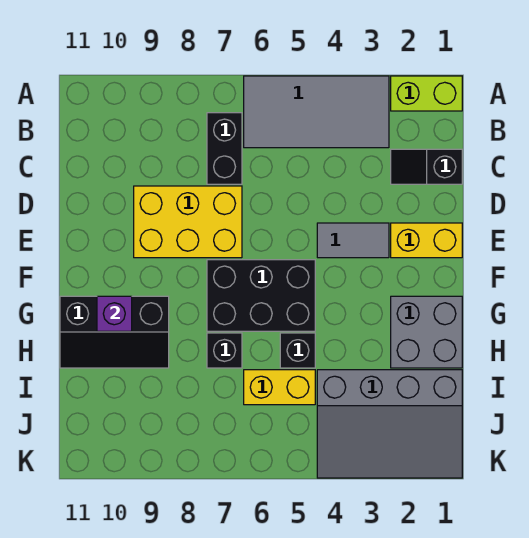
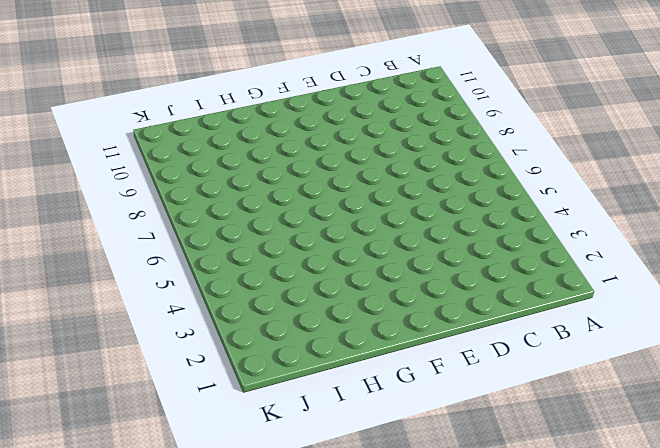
none -> lime 1x2 brick [391,76,462,111]
none -> grey 2x4 tile [244,76,389,148]
none -> black 1x2 brick [207,113,242,184]

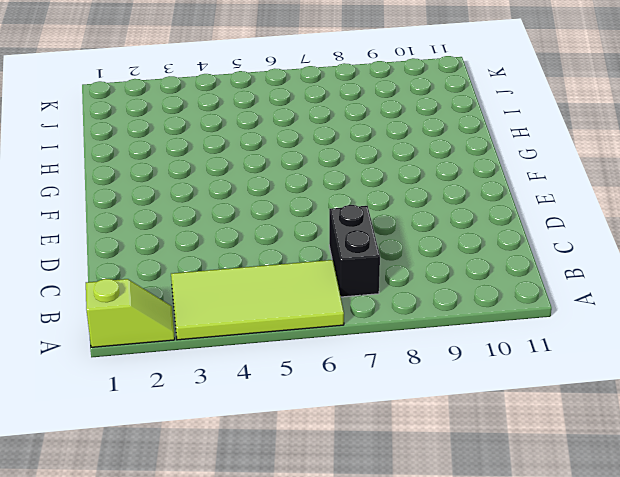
lime 1x2 slope [86,279,175,347] -> lime 1x2 brick [391,76,462,111]
lime 2x4 tile [171,260,344,340] -> grey 2x4 tile [244,76,389,148]
none -> black 1x2 slope [391,149,462,184]
none -> yellow 2x3 brick [134,186,242,258]
none -> yellow 1x2 brick [391,223,462,258]

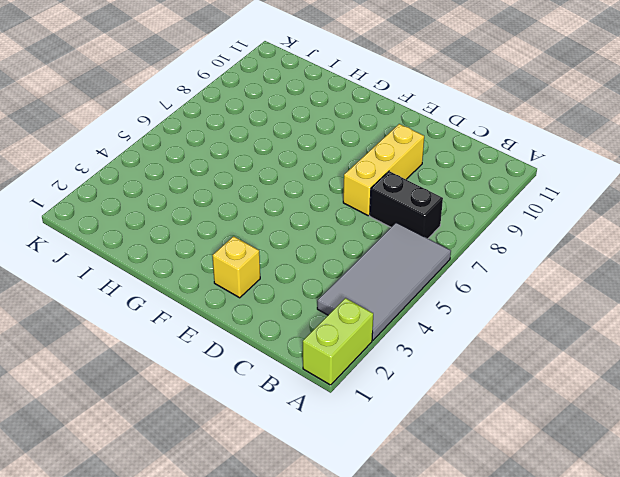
yellow 1x3 brick [343,124,424,216] -> yellow 2x3 brick [134,186,242,258]
yellow 1x1 brick [212,236,260,298] -> yellow 1x2 brick [391,223,462,258]
none -> black 1x2 slope [391,149,462,184]
none -> grey 1x2 tile [317,223,389,258]
none -> black 2x3 brick [207,260,315,331]

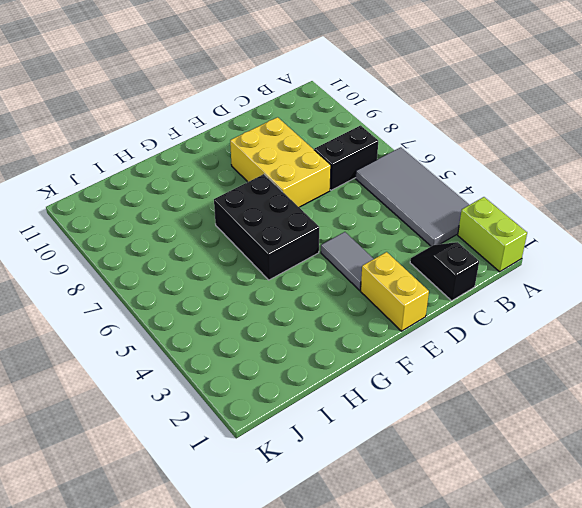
none -> grey 2x2 brick [391,296,462,368]
none -> black 2x3 slope [60,296,169,368]
none -> black 1x1 brick [280,333,315,368]

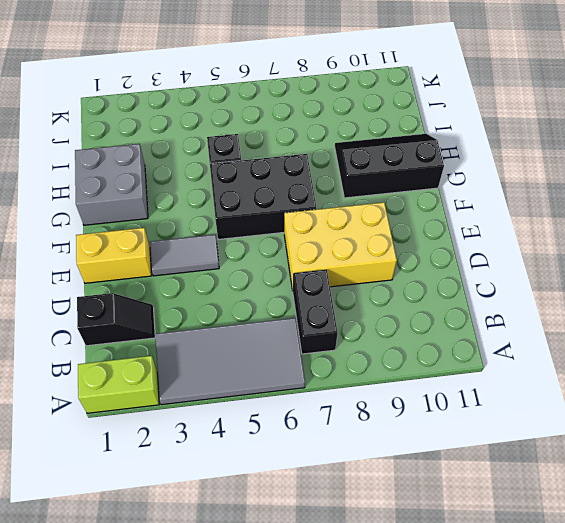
none -> black 1x1 brick [207,333,242,368]
none -> grey 3x4 slope [317,370,462,478]
none -> yellow 1x2 brick [244,370,315,405]

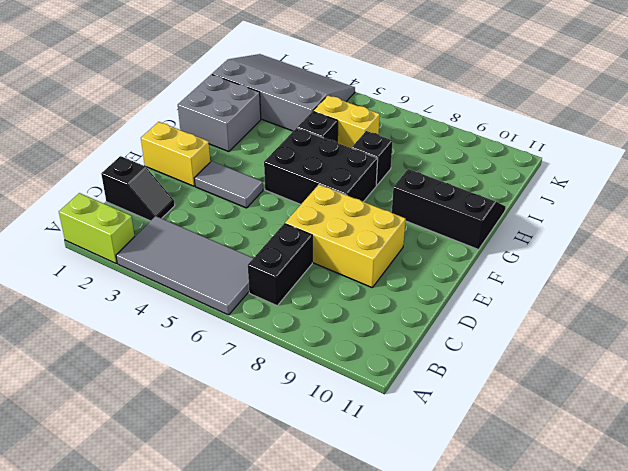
none -> purple 1x1 brick [97,296,132,331]

